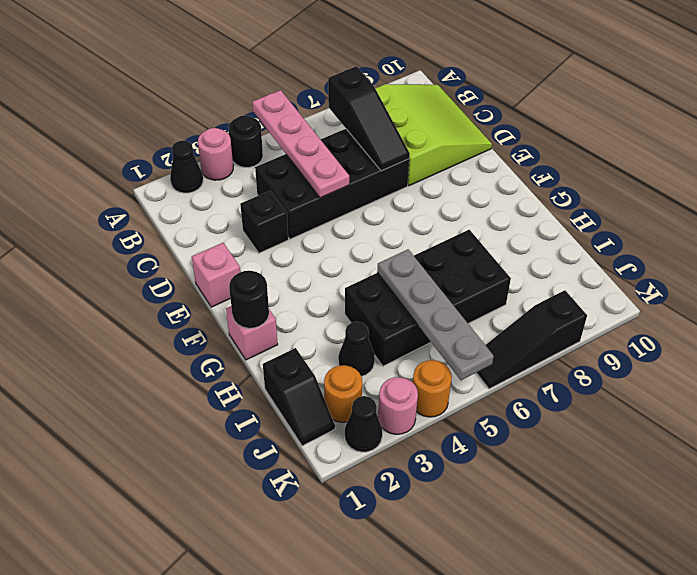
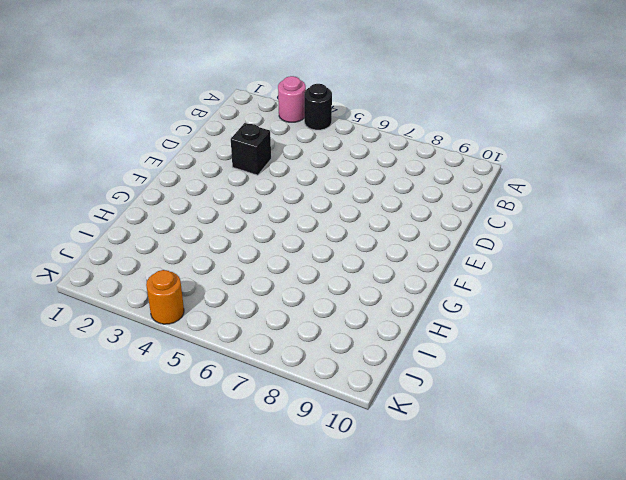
none -> black 1x1 cone [170,140,203,193]
none -> lime 3x3 slope [375,84,492,186]
none -> black 2x4 brick [255,129,409,239]

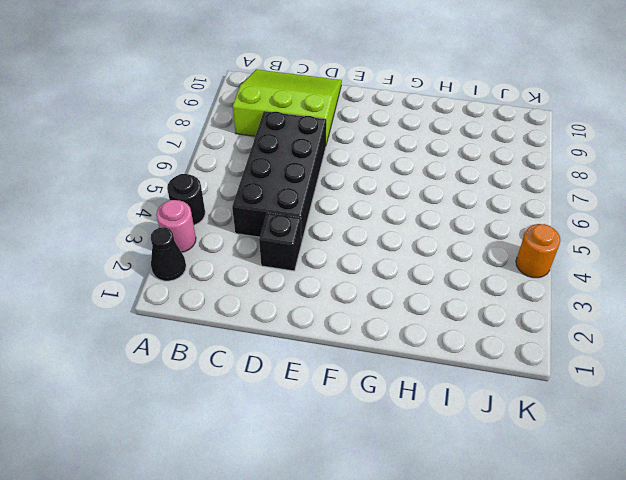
none -> pink 1x1 brick [192,243,240,307]
none -> pink 1x1 brick [226,306,278,360]
none -> black 2x4 brick [345,230,511,366]

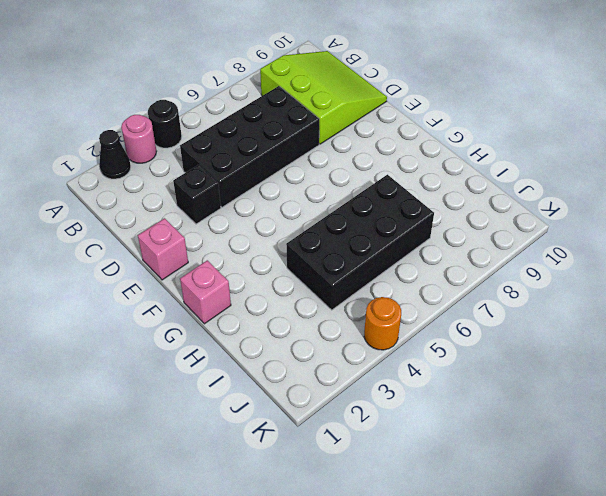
none -> black 1x2 slope [263,348,335,446]
none -> black 1x1 cone [338,322,375,376]
none -> orange 1x1 round brick [324,365,362,422]

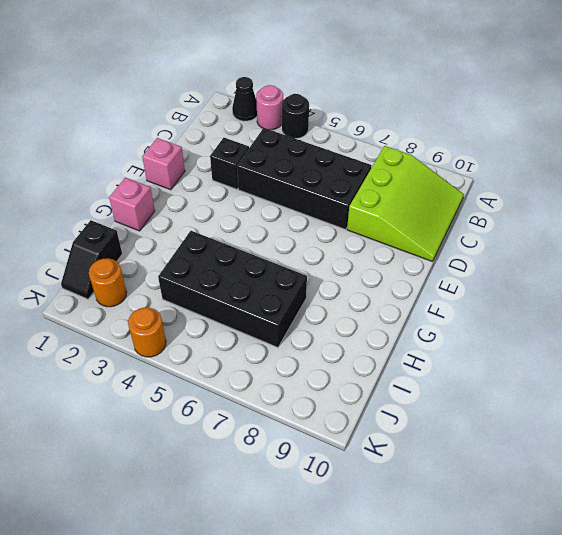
none -> black 1x1 cone [338,322,375,376]
none -> black 1x1 cone [345,396,382,452]
none -> pink 1x1 round brick [378,377,418,434]

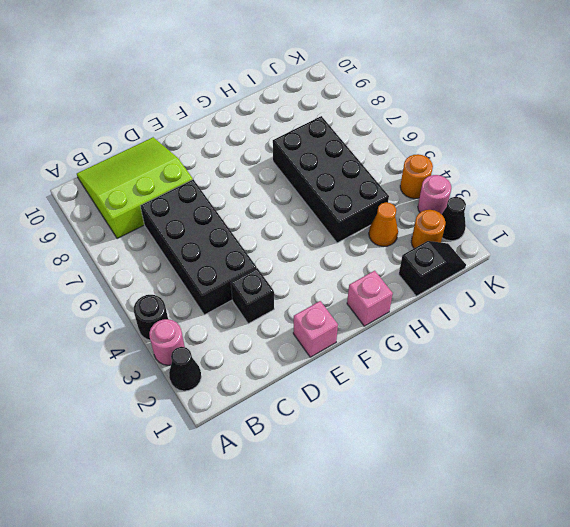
orange 1x1 cone [369,202,398,246] -> black 1x1 cone [338,322,375,376]
none -> black 1x3 slope [476,290,587,389]
none -> pink 1x4 plate [252,90,349,198]
none -> black 1x3 slope [328,66,410,171]

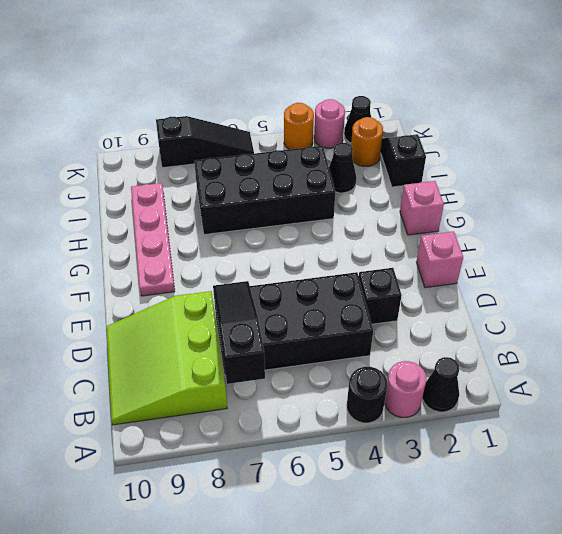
pink 1x4 plate [131,183,175,296] -> pink 1x4 plate moved to [252,90,349,198]
none -> black 1x1 round brick [229,271,269,328]
none -> grey 1x4 plate [377,249,494,380]

